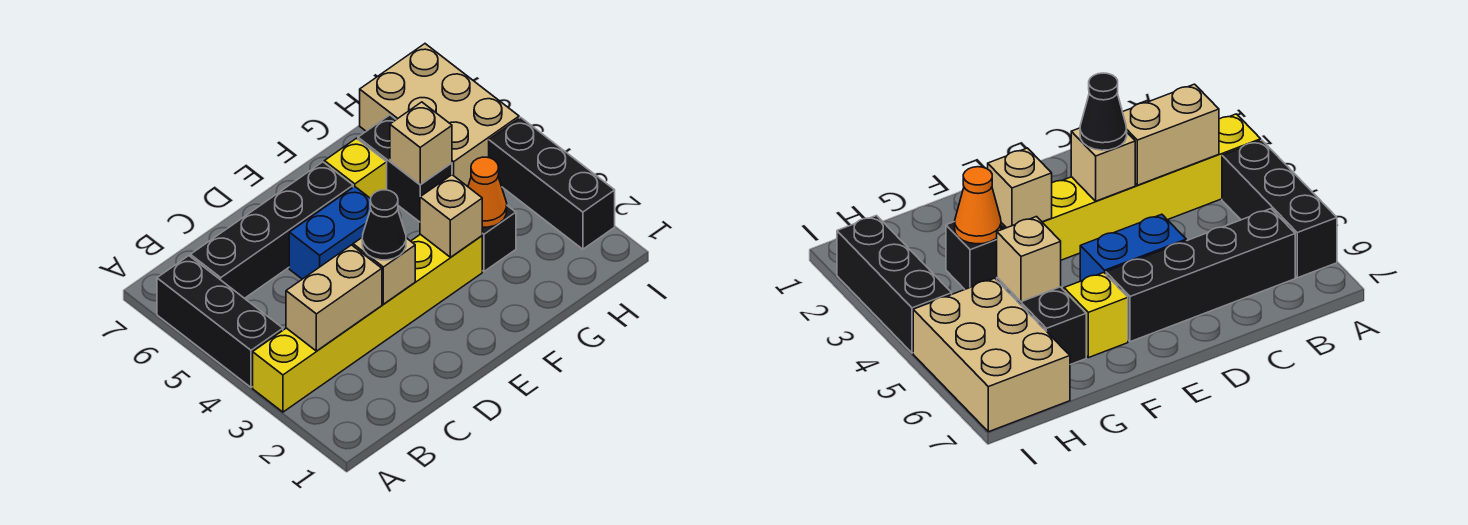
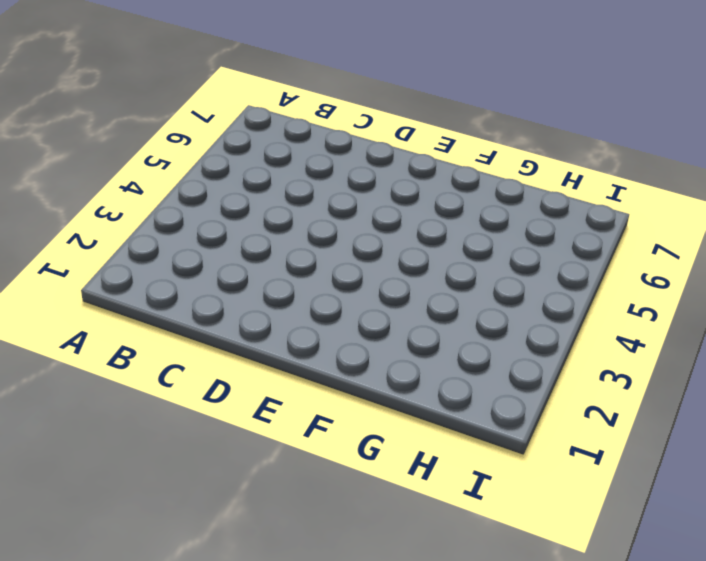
none -> yellow 1x6 brick [253,234,482,412]
none -> black 1x3 brick [157,256,283,387]
none -> black 1x4 brick [190,162,353,298]

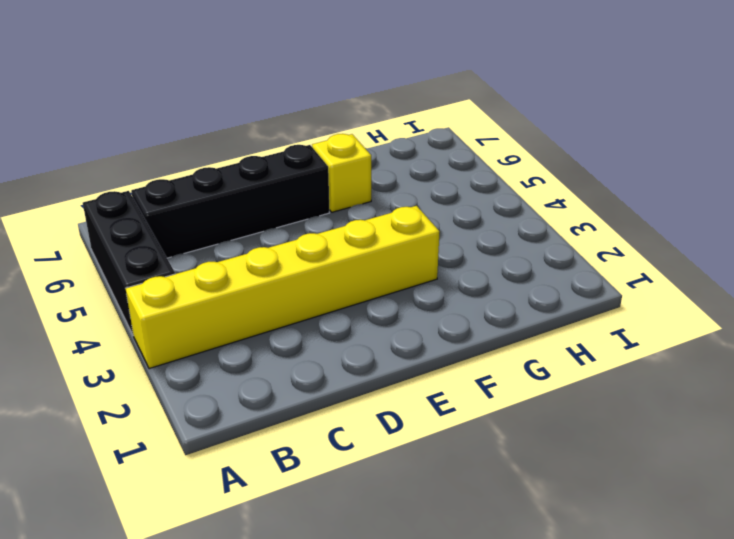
none -> blue 1x2 brick [289,187,371,279]
none -> black 1x1 brick [482,206,516,271]
none -> black 1x2 brick [358,115,452,222]

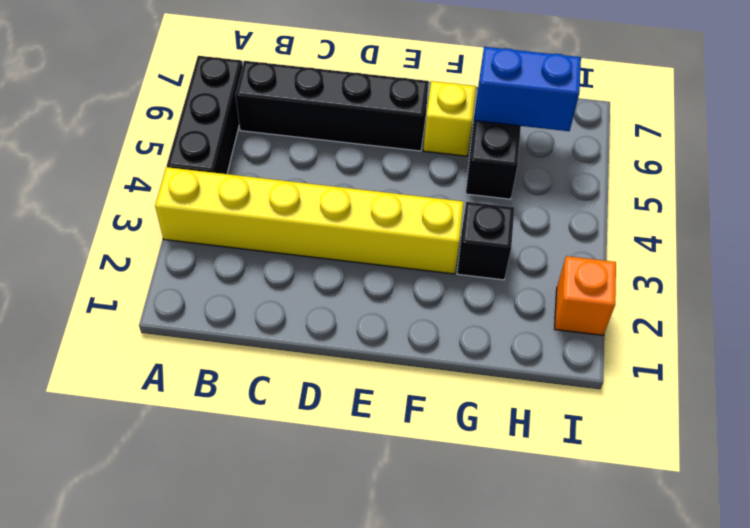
blue 1x2 brick [475,47,581,131] -> blue 1x2 brick moved to [289,187,371,279]
orange 1x1 brick [555,256,616,335] -> black 1x3 brick [489,117,615,249]
none -> tan 2x3 brick [360,44,519,187]
none -> tan 1x2 brick [286,245,382,351]
none -> tan 1x1 brick [353,238,415,304]

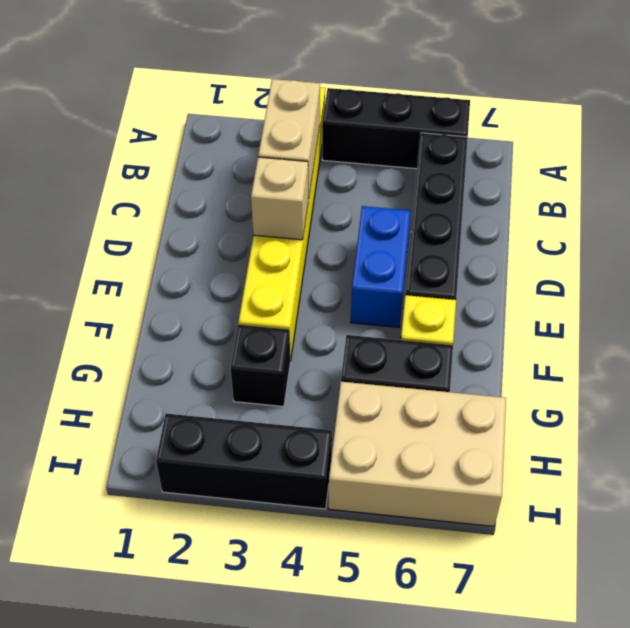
none -> tan 1x1 brick [420,175,482,257]
none -> orange 1x1 cone [468,157,507,227]
none -> tan 1x1 brick [390,102,452,185]

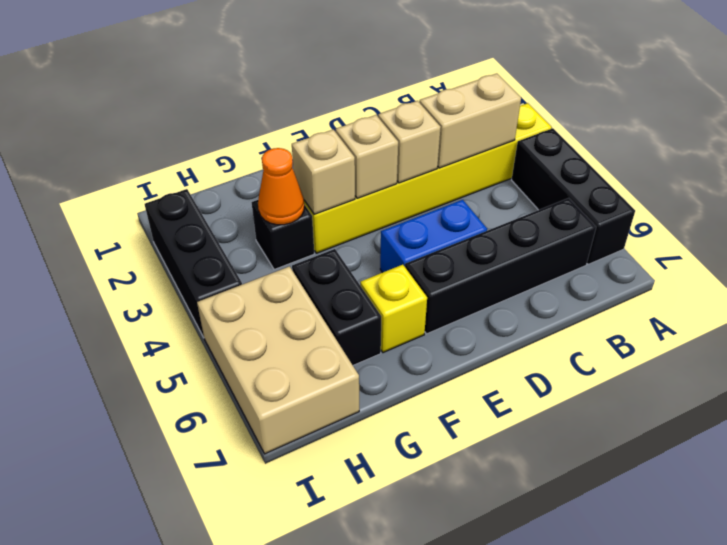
tan 1x1 brick [336,115,398,198] -> tan 1x1 brick moved to [390,102,452,185]
none -> black 1x1 cone [362,190,406,260]

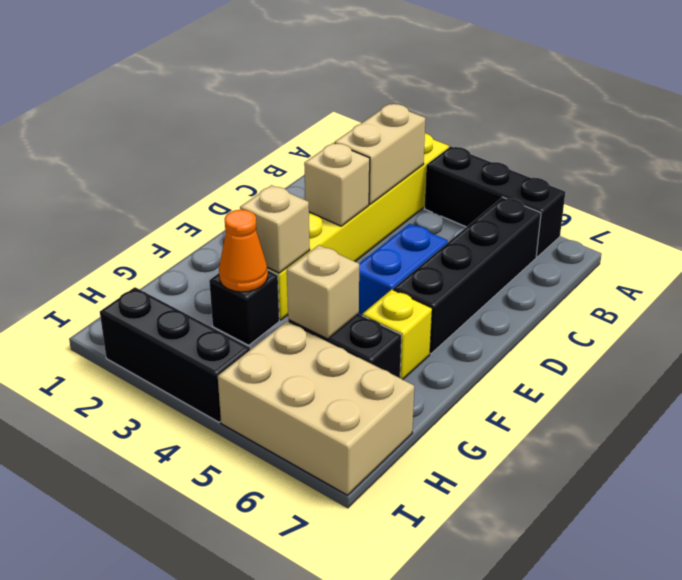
none -> black 1x1 cone [362,190,406,260]

